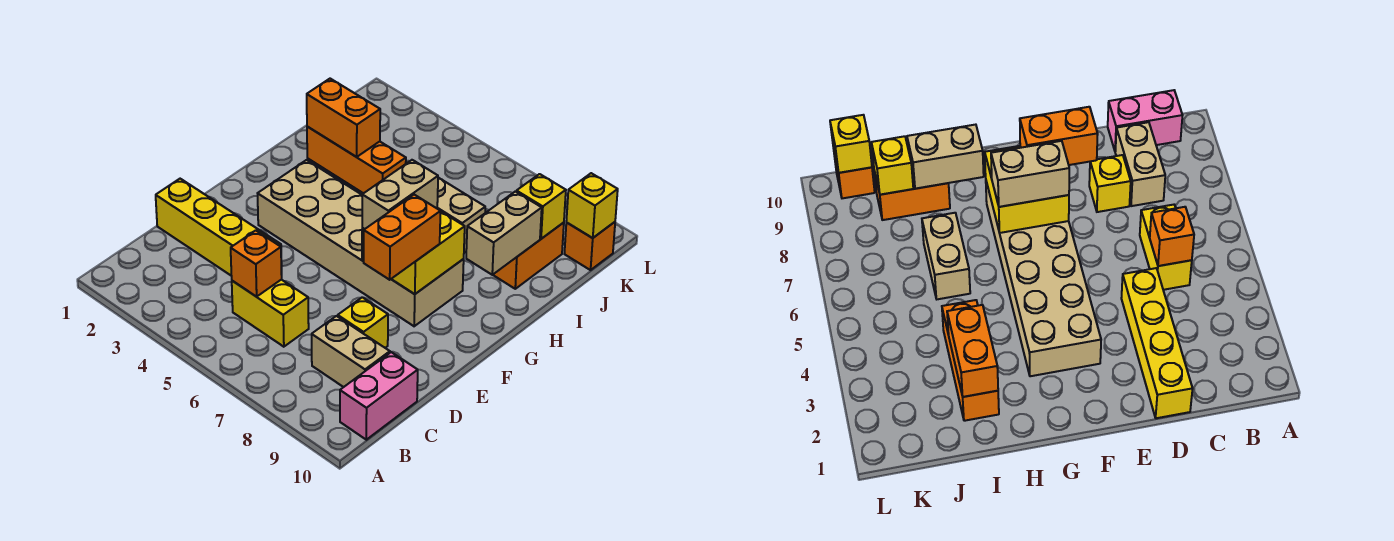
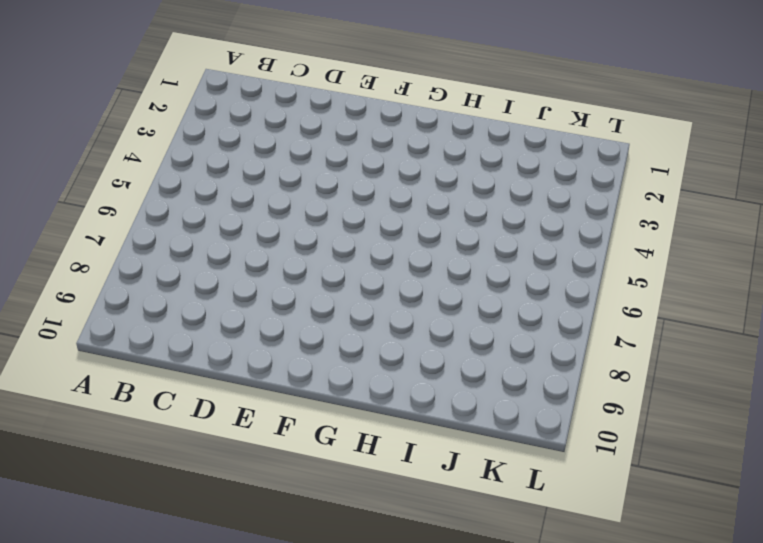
none -> pink 1x2 brick [340,352,418,440]
none -> yellow 1x2 brick [232,280,309,347]
none -> tan 1x2 brick [312,316,390,387]

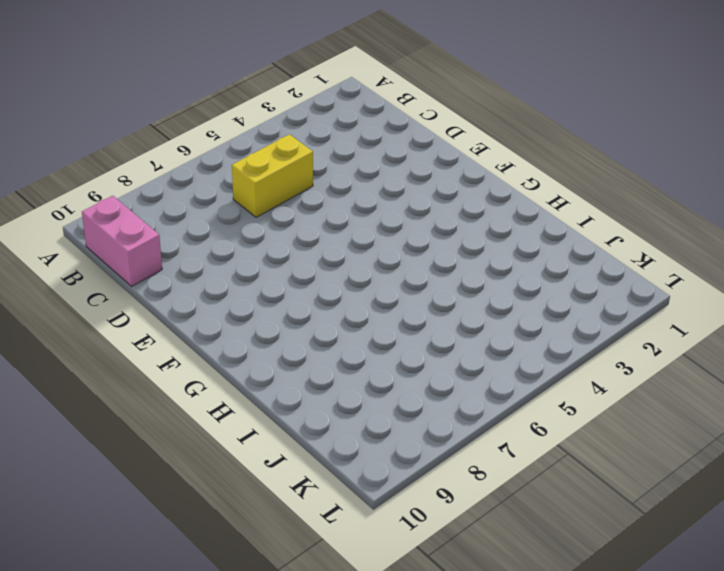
none -> tan 1x2 brick [312,316,390,387]
none -> yellow 1x4 brick [156,179,282,275]
none -> yellow 1x1 brick [338,297,388,348]

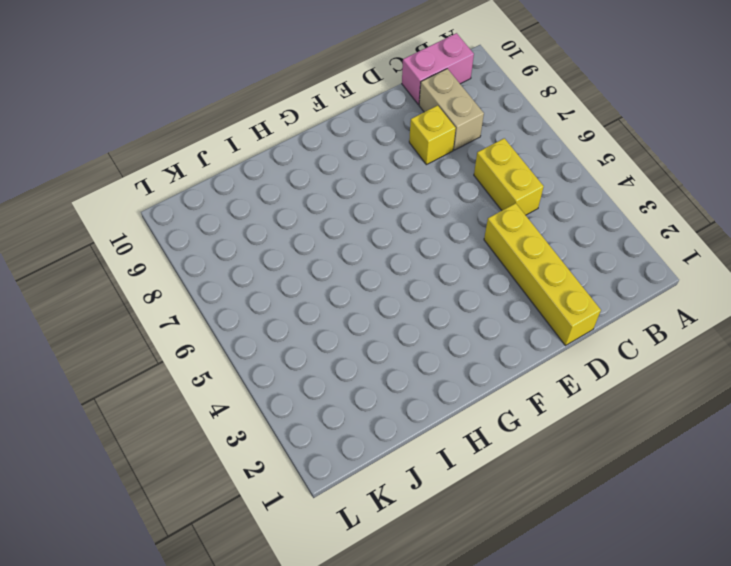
none -> tan 2x6 brick [258,160,464,326]
none -> orange 1x3 brick [307,127,406,193]
none -> tan 1x2 brick [437,178,485,253]

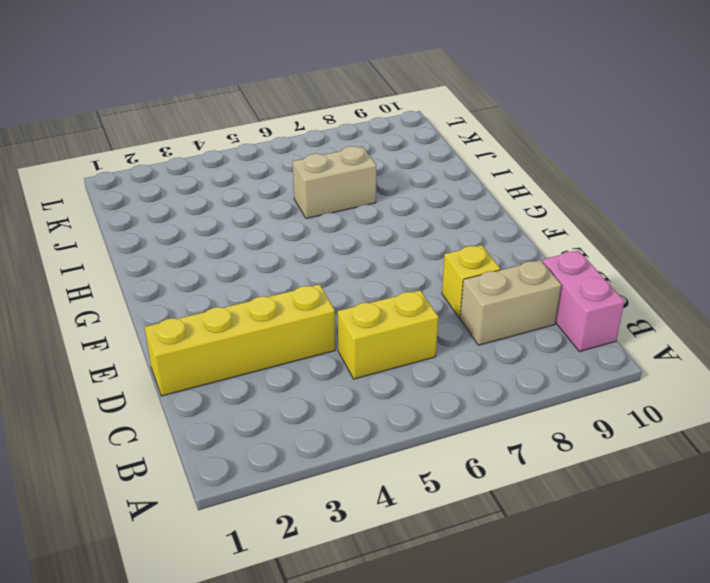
none -> tan 2x6 brick [258,160,464,326]
none -> orange 1x3 brick [307,127,406,193]
none -> orange 1x2 brick [493,223,564,289]

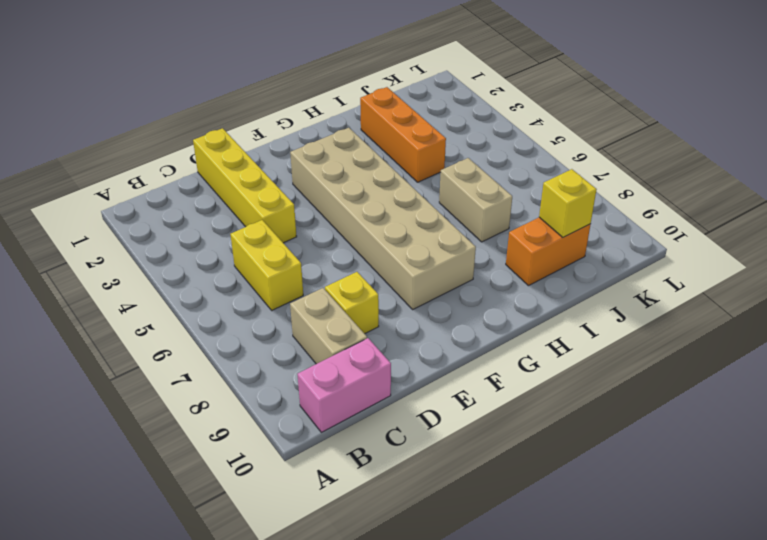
none -> orange 1x1 brick [564,222,615,270]
none -> orange 1x1 brick [231,230,282,297]
none -> yellow 2x2 brick [362,211,465,294]

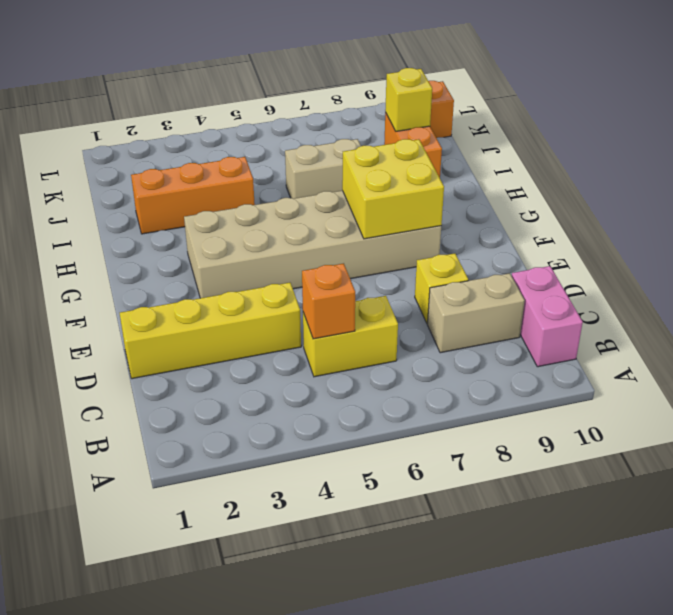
none -> tan 1x2 brick [466,191,542,275]
none -> orange 1x2 brick [307,79,380,157]
none -> yellow 1x1 brick [566,173,618,238]

